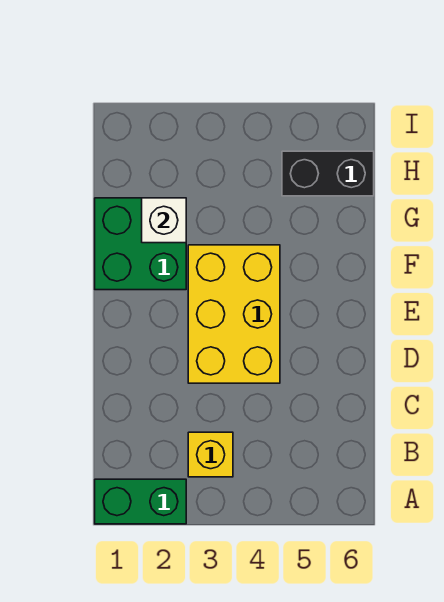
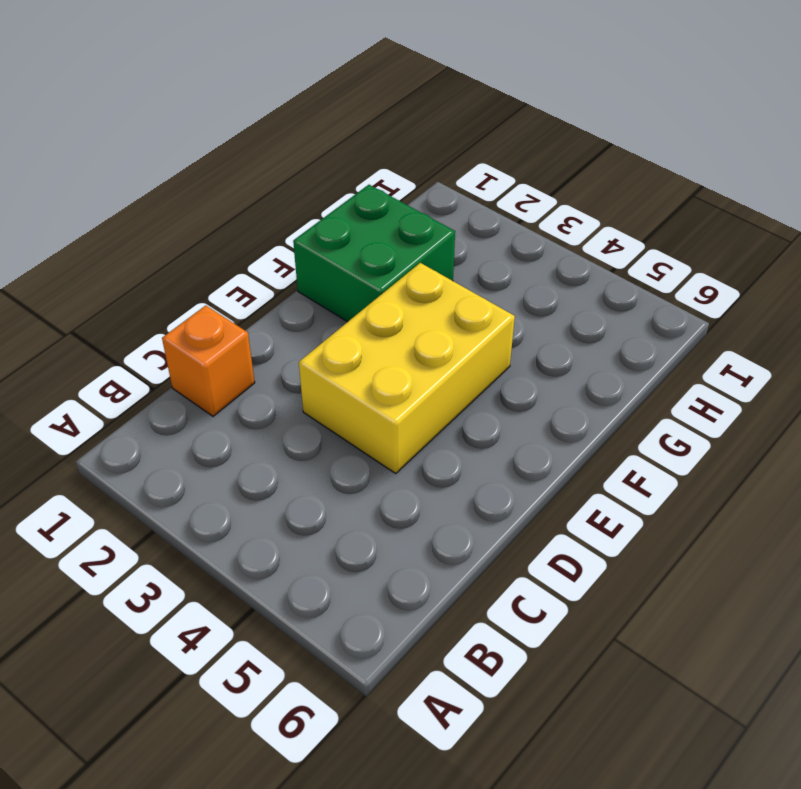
orange 1x1 brick [162,305,255,416] -> none
none -> green 1x2 brick [95,479,186,524]
none -> yellow 1x1 brick [188,432,233,477]

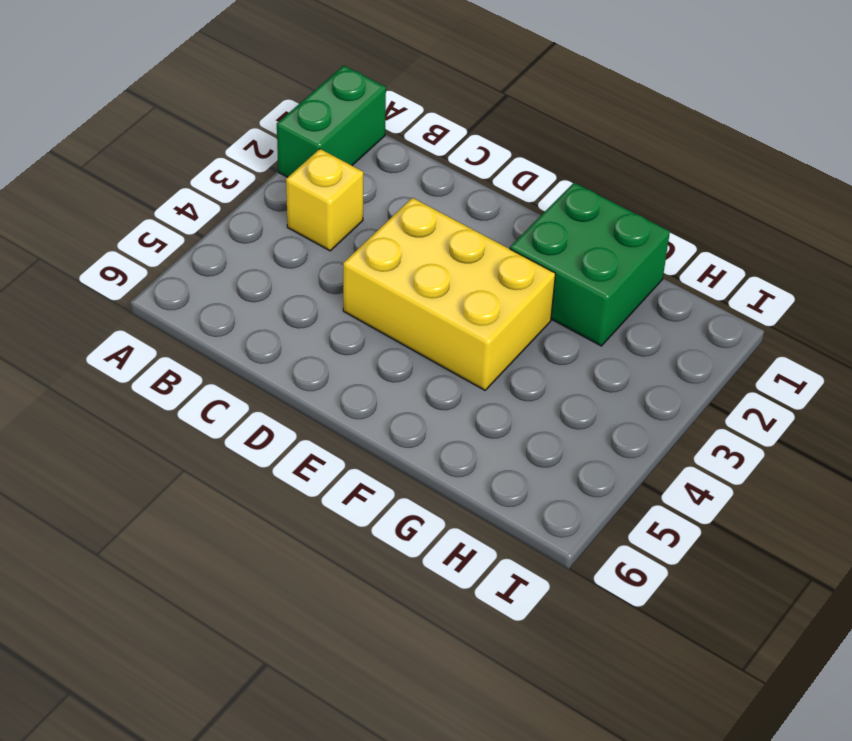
none -> black 1x2 brick [282,151,374,196]
none -> white 1x1 brick [142,198,186,243]

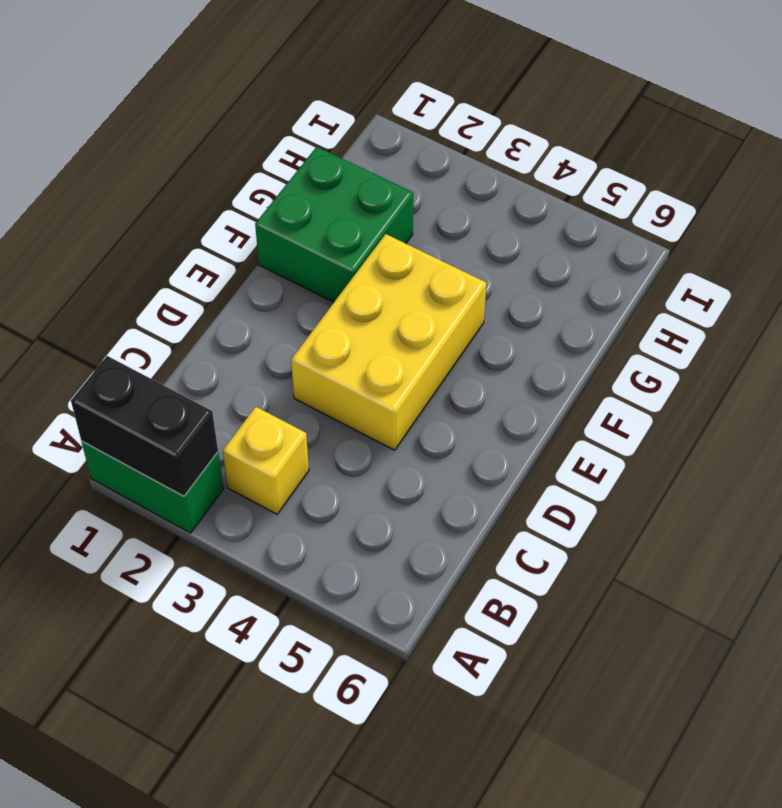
black 1x2 brick [71,356,218,496] -> black 1x2 brick moved to [282,151,374,196]
none -> white 1x1 brick [142,198,186,243]

